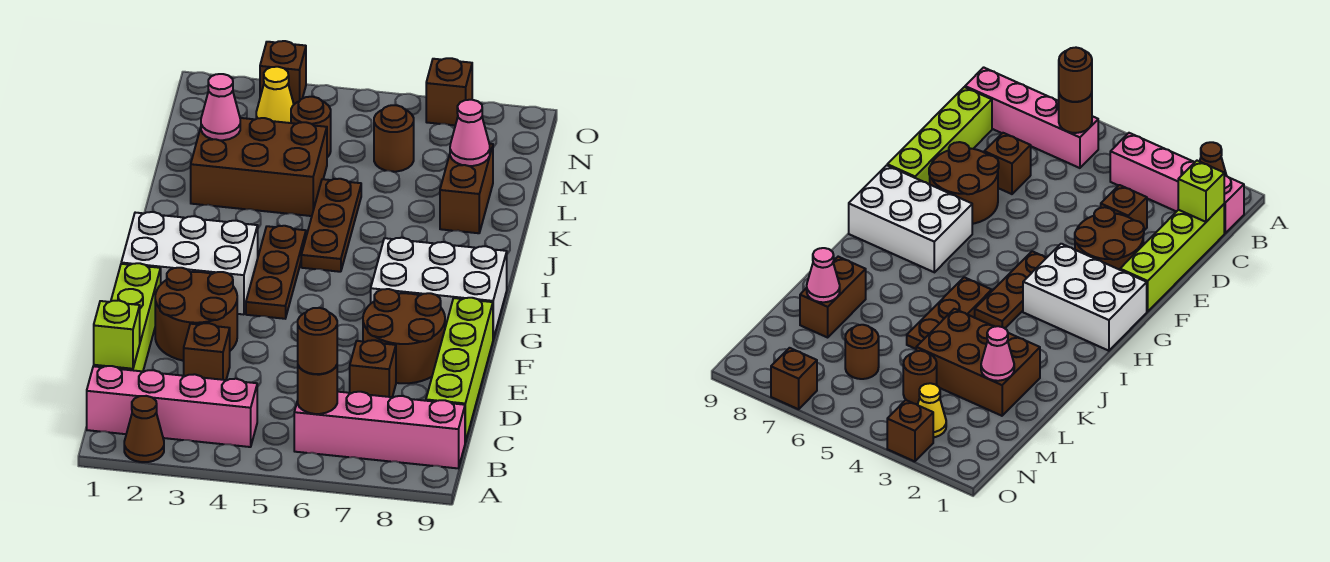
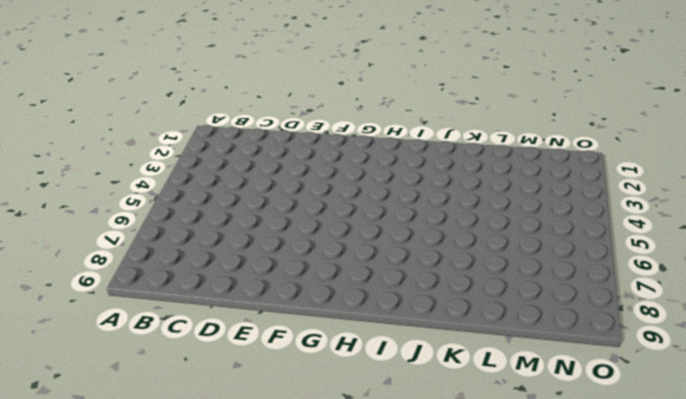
none -> brown 1x1 cone [124,396,164,462]
none -> pink 1x4 brick [87,366,257,447]
none -> pink 1x4 brick [294,392,465,468]

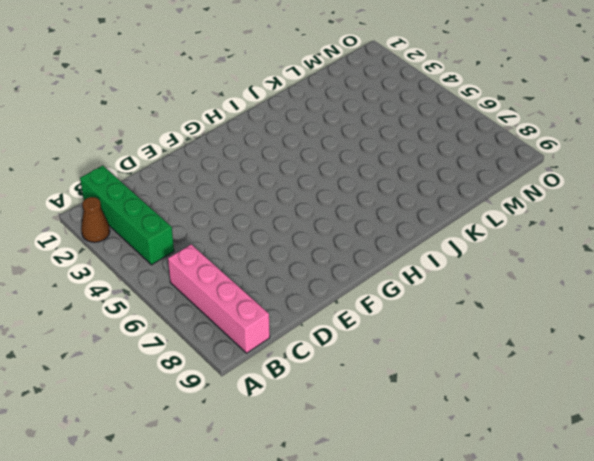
green 1x4 brick [80,165,174,265] -> pink 1x4 brick [87,366,257,447]
none -> lime 1x4 brick [94,263,161,371]
none -> lime 1x4 brick [426,298,493,442]
none -> brown 1x1 brick [184,323,230,380]

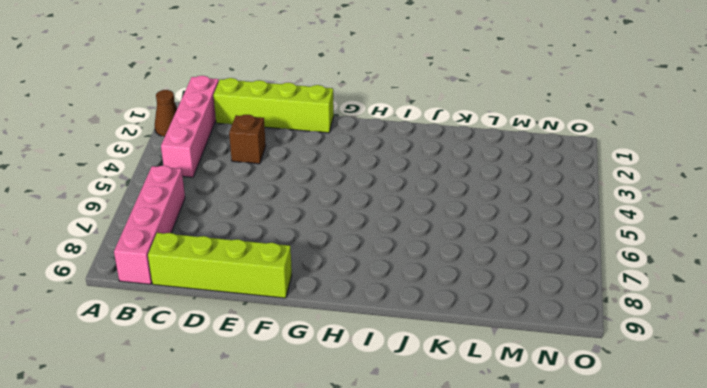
none -> brown 1x1 brick [350,340,396,397]
none -> brown 2x2 round brick [155,268,237,361]
none -> brown 2x2 round brick [363,289,445,383]

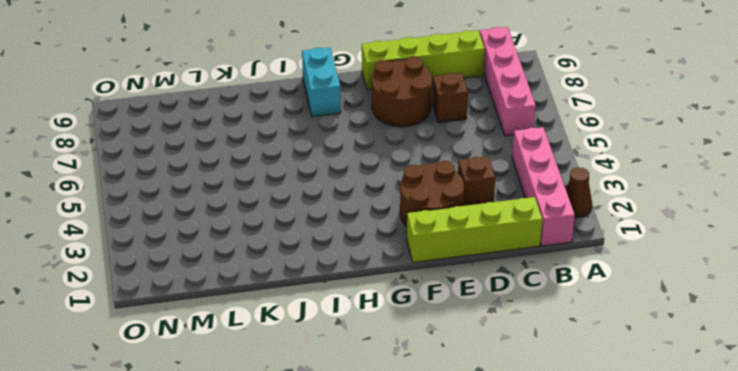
cyan 1x2 brick [302,47,341,117] -> white 2x3 brick [371,238,507,339]
none -> white 2x3 brick [121,212,258,315]
none -> brown 1x3 plate [246,226,306,319]
none -> brown 1x3 plate [301,179,361,272]

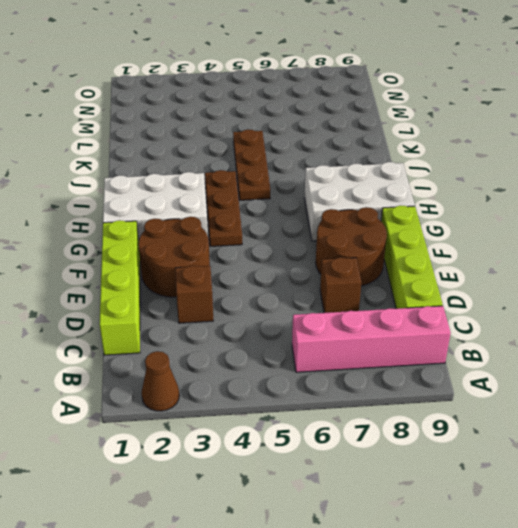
none -> pink 1x4 brick [87,366,257,447]
none -> brown 2x3 brick [191,118,327,216]
none -> brown 1x2 brick [440,144,493,233]

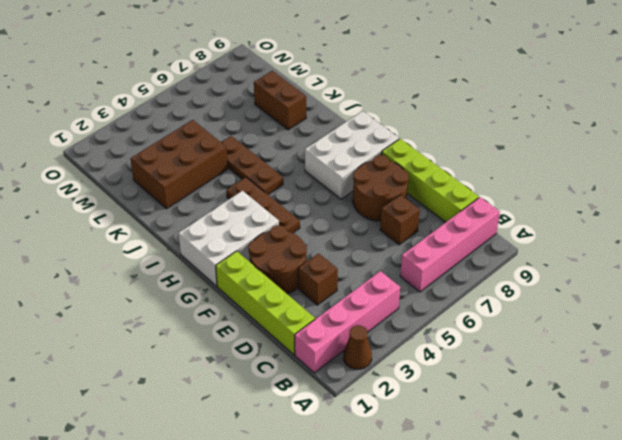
none -> brown 1x1 round brick [291,97,331,157]
none -> brown 1x1 round brick [374,105,414,172]
none -> yellow 1x1 cone [256,67,294,123]

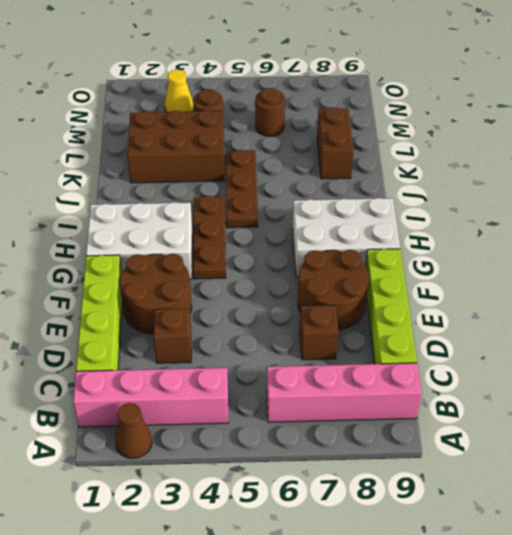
none -> brown 1x1 brick [260,41,306,104]
none -> brown 1x1 brick [426,58,472,125]
none -> brown 1x1 round brick [298,365,337,414]

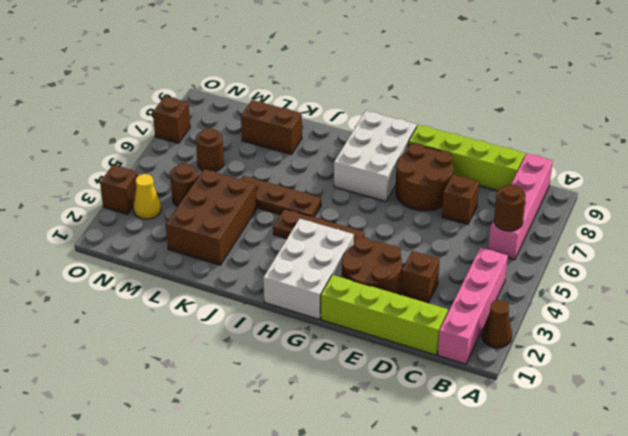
none -> lime 1x1 brick [94,300,140,369]
none -> pink 1x1 cone [201,74,240,140]
none -> pink 1x1 cone [450,100,490,166]

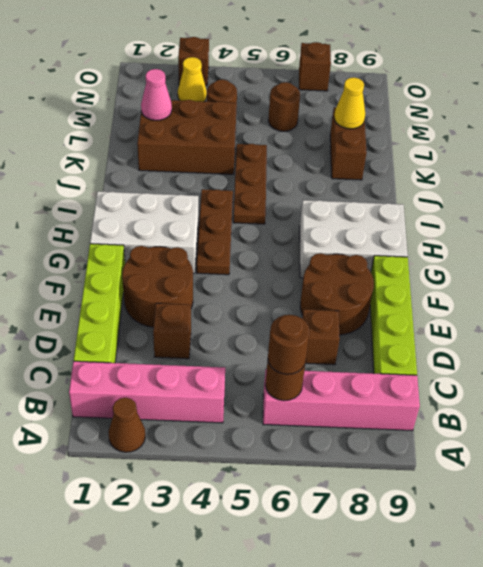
yellow 1x1 cone [334,78,365,129] -> pink 1x1 cone [450,100,490,166]
none -> lime 1x1 brick [94,300,140,369]

